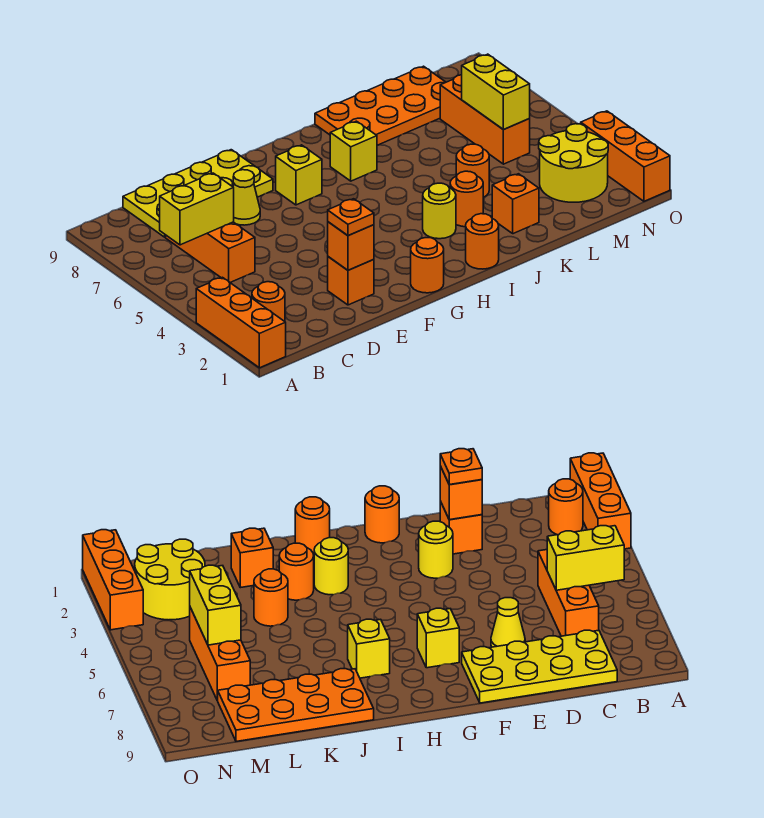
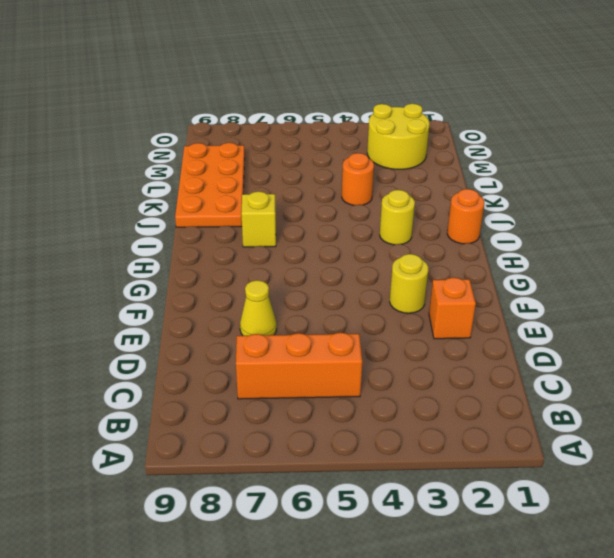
none -> orange 1x3 brick [196,277,286,368]
none -> orange 1x1 round brick [252,282,285,321]
none -> yellow 2x4 plate [123,150,273,237]

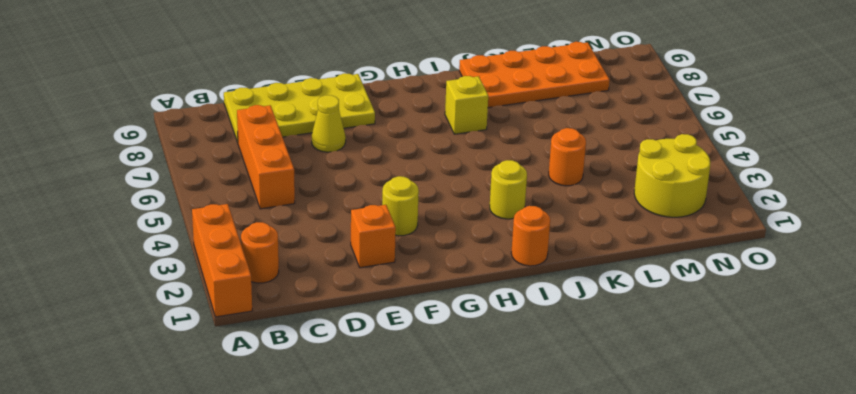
none -> orange 1x1 round brick [411,238,444,293]
none -> yellow 1x1 brick [276,145,322,205]
none -> orange 1x1 round brick [450,171,483,227]

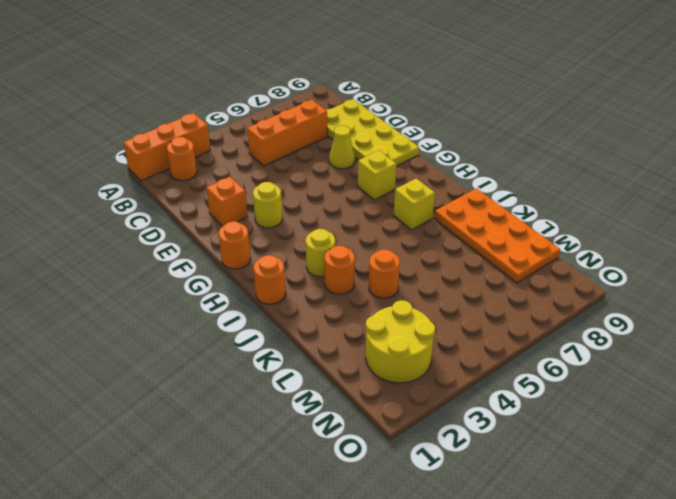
none -> orange 1x1 brick [492,174,539,234]
none -> orange 1x3 brick [440,75,530,164]
none -> orange 1x3 brick [581,111,670,201]

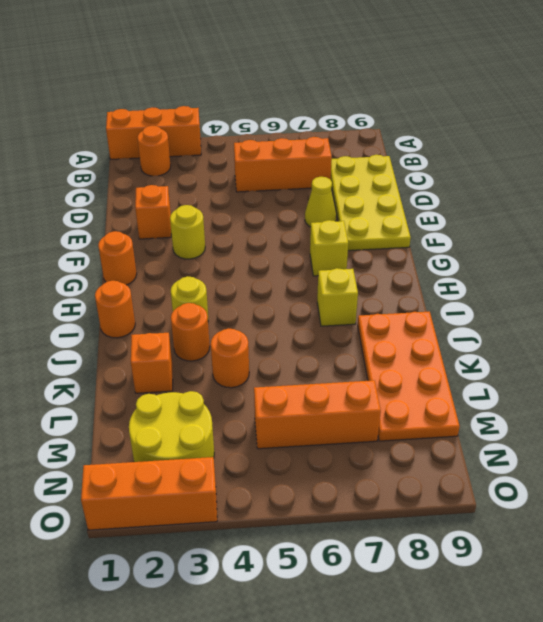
none -> yellow 1x2 brick [160,173,234,245]
none -> orange 1x1 brick [328,222,374,270]
none -> yellow 1x2 brick [462,54,530,130]

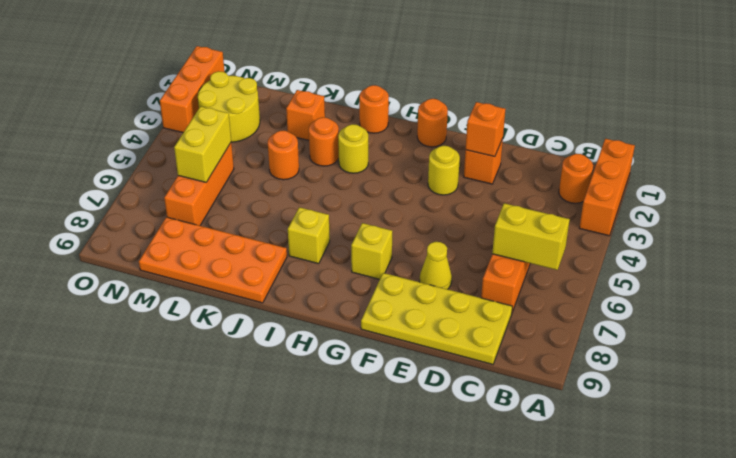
none -> orange 1x1 plate [328,199,374,236]

